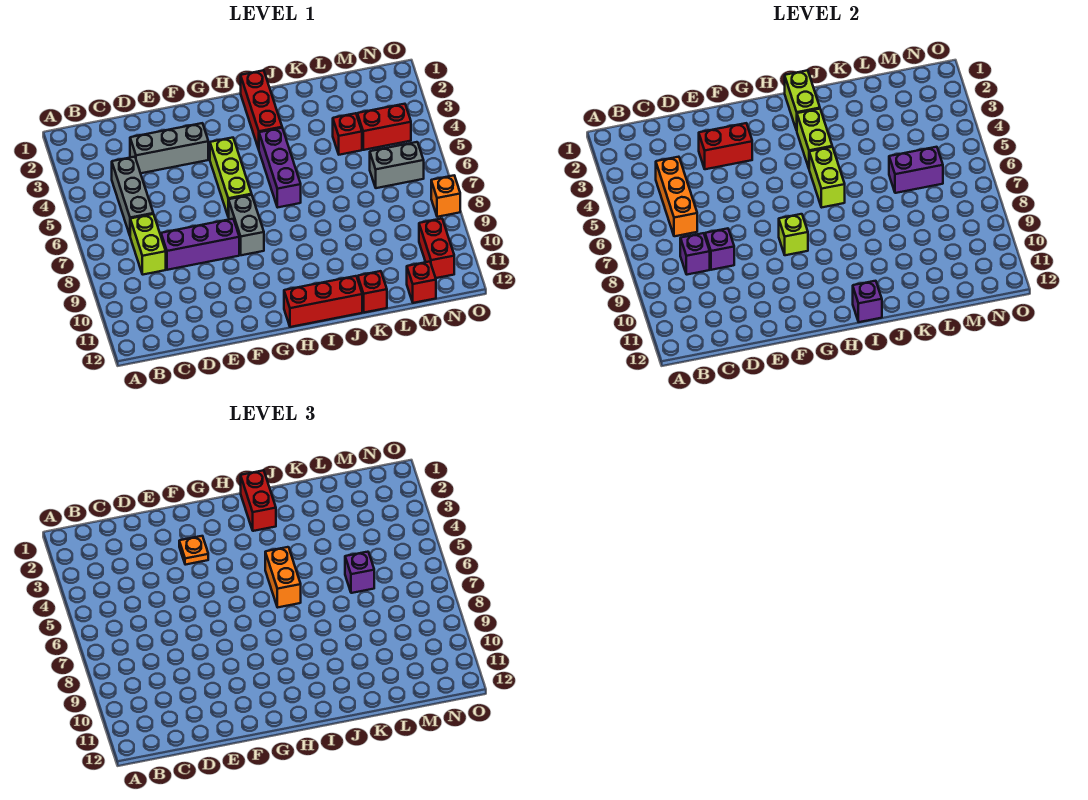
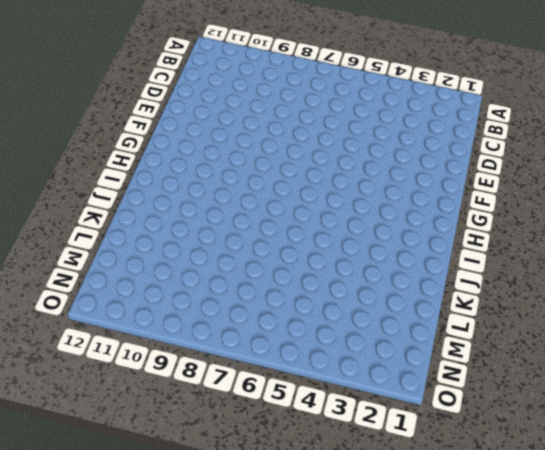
none -> grey 1x3 brick [112,157,153,235]
none -> lime 1x2 brick [130,214,166,275]
none -> grey 1x3 brick [130,123,208,173]
none -> purple 1x3 brick [161,219,239,270]

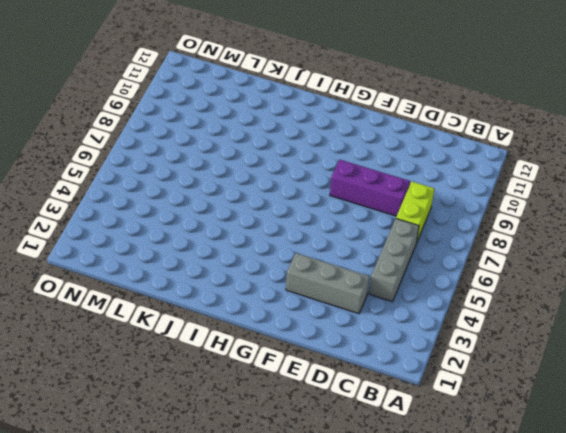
none -> lime 1x3 brick [210,138,252,217]
none -> grey 1x2 brick [229,195,264,255]
none -> red 1x3 brick [284,276,362,327]
none -> red 1x3 brick [241,70,282,149]

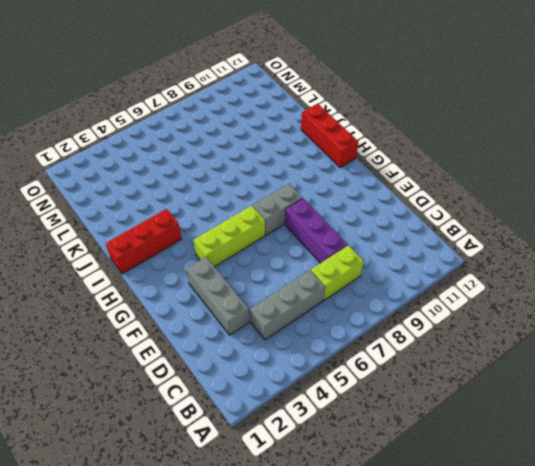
none -> purple 1x3 brick [259,128,301,207]
none -> red 1x1 brick [358,271,387,313]
none -> red 1x1 brick [333,113,362,155]
none -> red 1x2 brick [357,104,411,150]

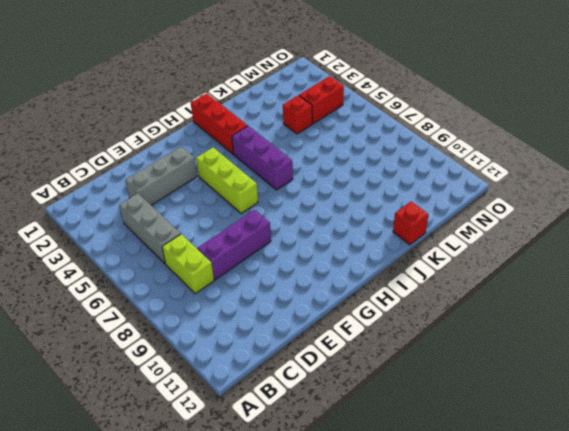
none -> grey 1x2 brick [229,195,264,255]
none -> red 1x3 brick [284,276,362,327]
none -> grey 1x2 brick [370,142,424,188]
none -> red 1x1 brick [407,262,436,303]

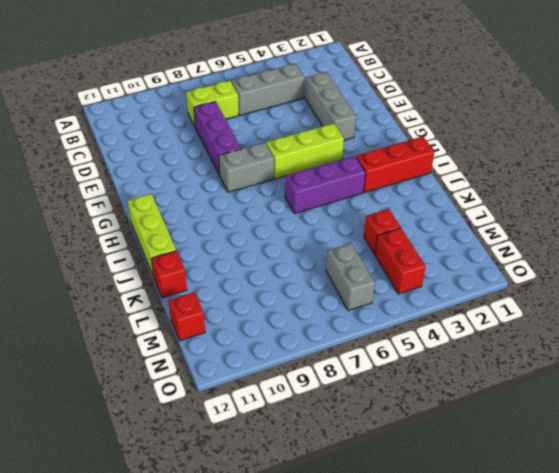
lime 1x3 brick [127,194,176,276] -> red 1x3 brick [284,276,362,327]
none -> red 1x2 brick [419,219,454,278]
none -> orange 1x1 brick [431,176,460,217]
none -> orange 1x3 brick [656,157,697,236]
none -> purple 1x1 brick [680,233,710,275]

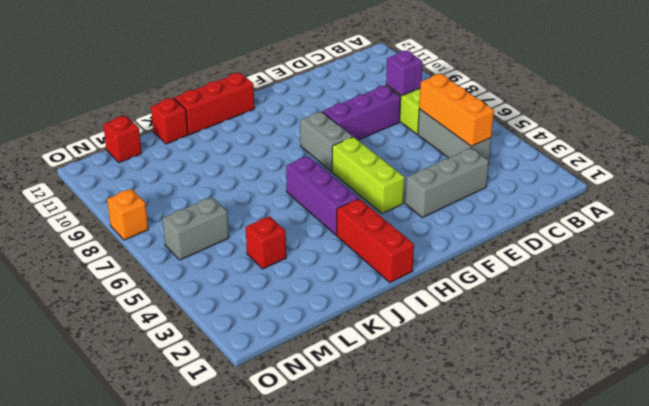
none -> red 1x2 brick [357,104,411,150]
none -> red 1x2 brick [419,219,454,278]
none -> purple 1x1 brick [705,228,734,270]
none -> red 1x2 brick [699,123,752,169]

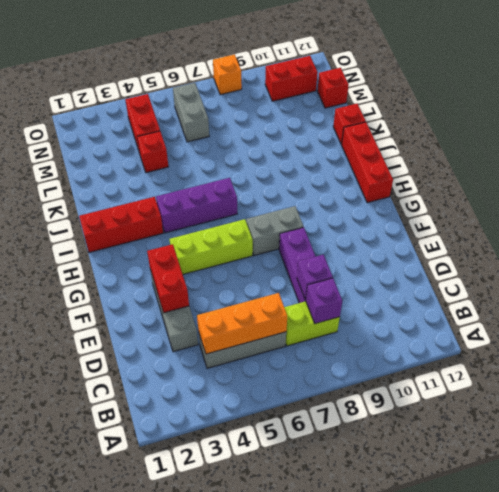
none -> lime 1x1 brick [779,214,808,255]
none -> lime 1x2 brick [785,70,820,130]
none -> lime 1x2 brick [797,109,832,168]
none -> lime 1x2 brick [809,147,845,207]

